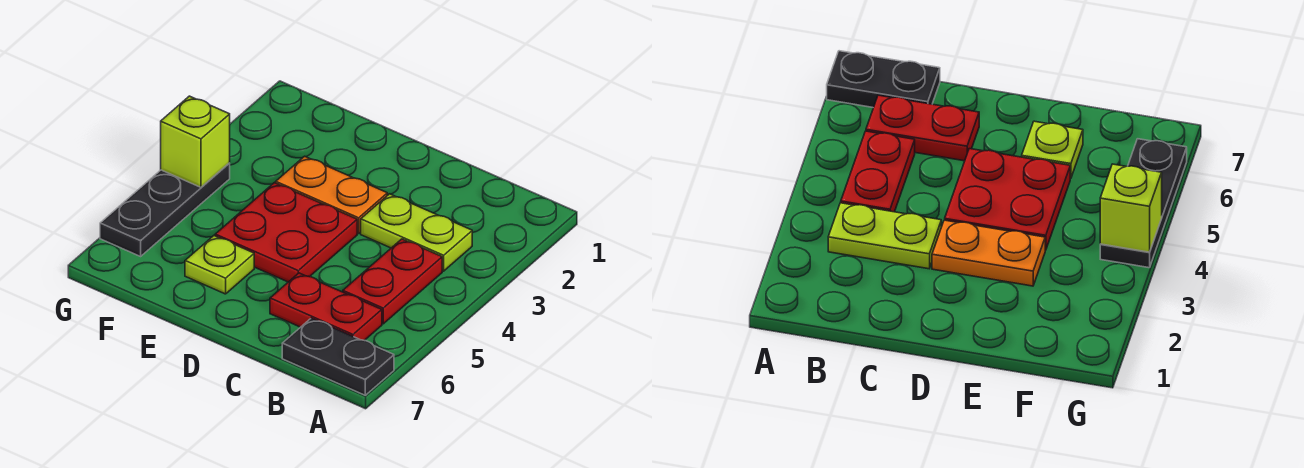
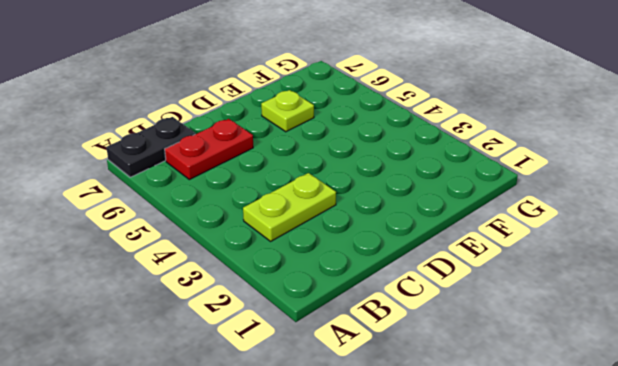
none -> red 1x2 plate [343,239,442,324]
none -> orange 1x2 plate [276,156,387,234]

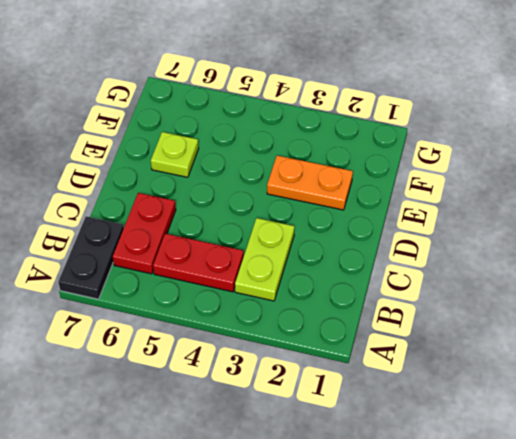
orange 1x2 plate [267,155,353,210] -> orange 1x2 plate turned to [276,156,387,234]
none -> red 2x2 plate [215,183,357,282]
none -> black 1x3 plate [100,163,230,256]

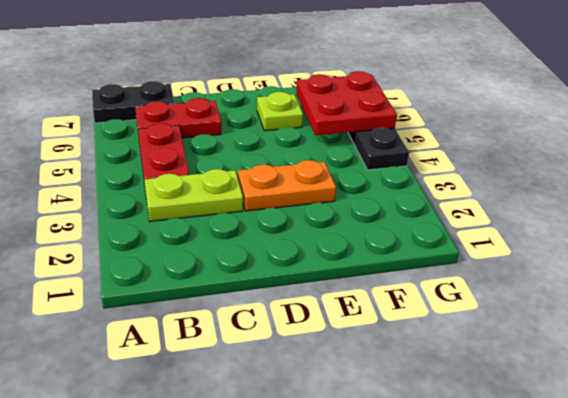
red 2x2 plate [296,71,397,135] -> red 2x2 plate moved to [215,183,357,282]
none -> lime 1x1 brick [161,96,230,187]

